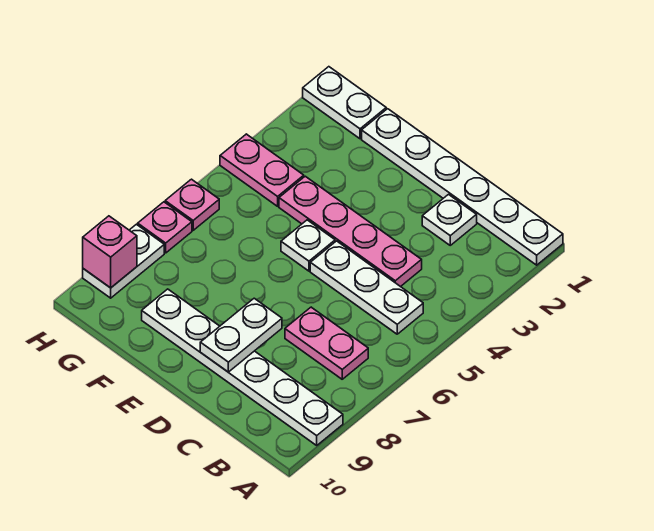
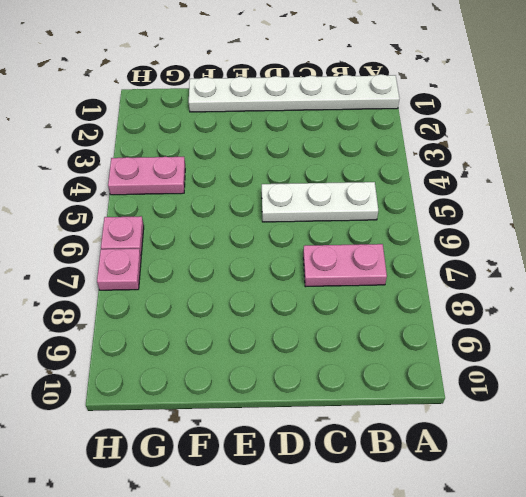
none -> white 1x6 plate [142,289,343,445]
none -> white 1x1 plate [422,194,477,245]
none -> pink 1x4 plate [279,176,422,287]

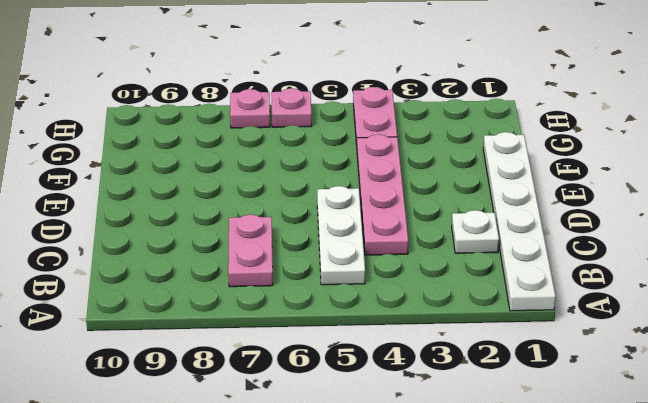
none -> white 1x6 plate [142,289,343,445]
none -> white 1x1 plate [281,220,335,271]
none -> white 1x2 plate [303,67,386,139]

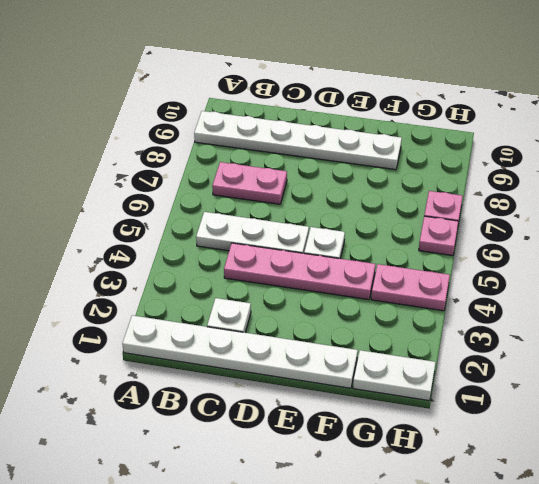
none -> white 1x2 plate [83,224,164,298]
none -> white 1x2 plate [200,298,282,372]
none -> pink 1x1 brick [83,216,137,288]

